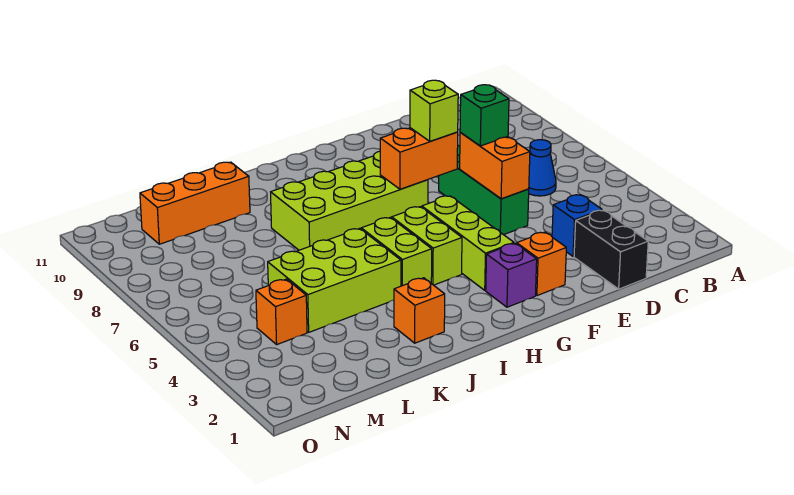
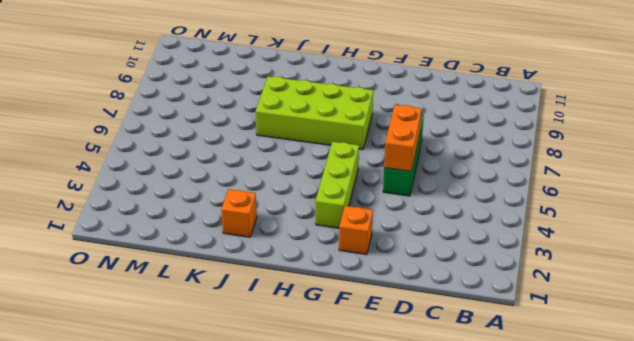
none -> blue 1x1 cone [529,140,556,196]
none -> black 1x2 brick [574,210,648,289]
none -> blue 1x1 brick [552,195,602,256]

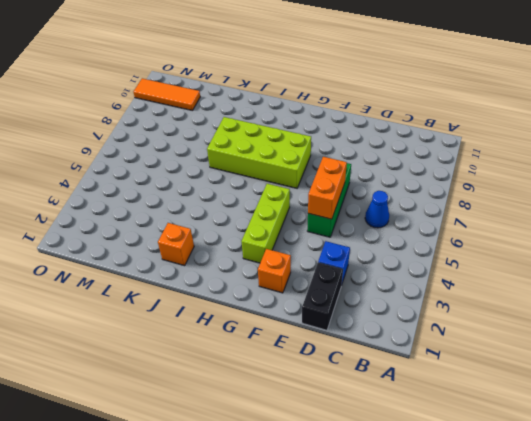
orange 1x3 tile [134,78,200,110] -> orange 1x3 brick [140,162,250,244]
none -> purple 1x1 brick [486,243,537,307]
none -> lime 1x2 brick [392,207,462,285]
none -> lime 1x2 brick [361,218,432,286]

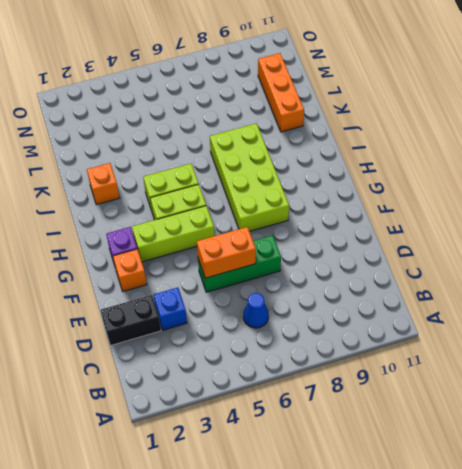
none -> lime 2x3 brick [268,228,401,332]
none -> orange 1x1 brick [256,279,307,344]
none -> orange 1x2 brick [380,128,458,189]

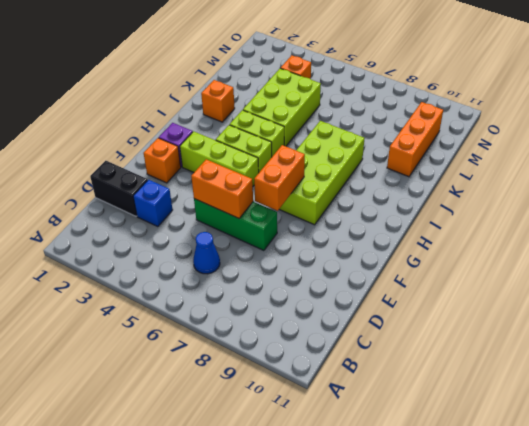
none -> green 1x1 brick [460,85,509,146]
none -> lime 1x1 brick [410,80,458,141]

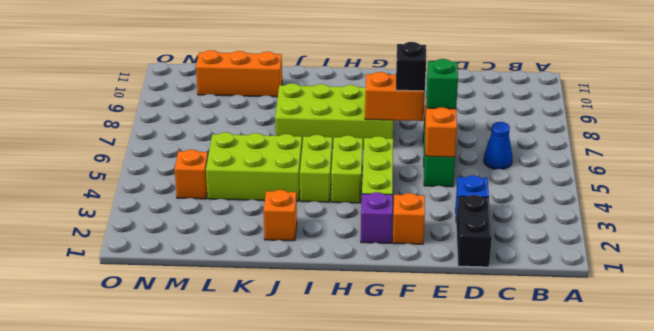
black 1x1 brick [396,42,426,91] -> lime 1x1 brick [410,80,458,141]

